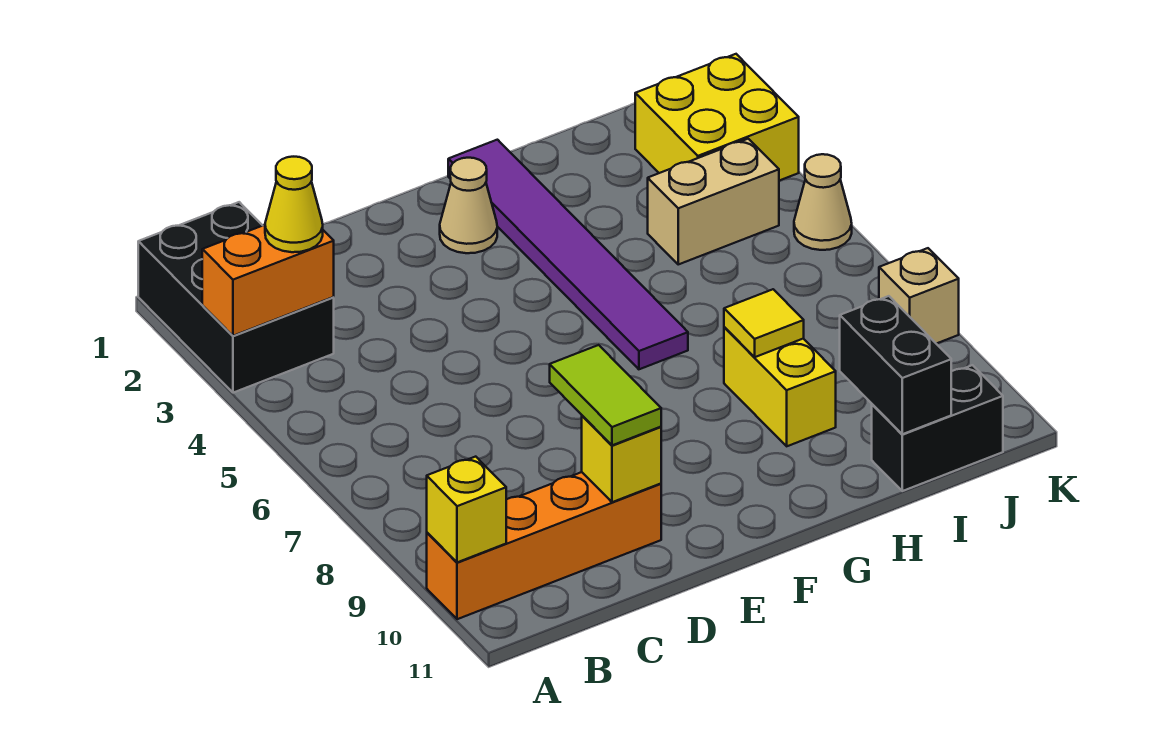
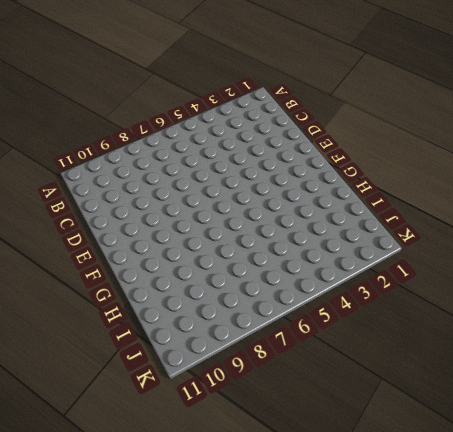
none -> black 2x3 brick [138,202,334,393]
none -> orange 1x4 brick [427,472,661,619]
none -> tan 1x1 cone [440,158,497,253]

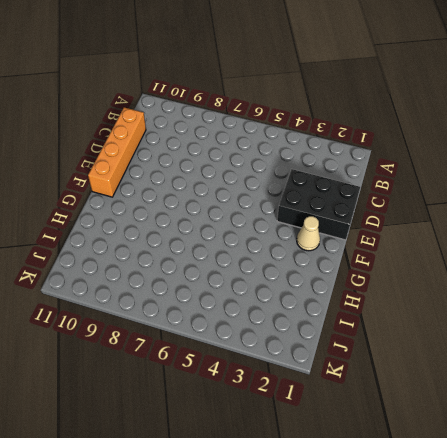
orange 1x4 brick [88,108,146,197] -> orange 1x4 brick moved to [427,472,661,619]
black 2x3 brick [277,169,360,240] -> black 2x3 brick moved to [138,202,334,393]
none -> purple 1x6 tile [448,140,688,369]
none -> yellow 1x2 brick [724,327,836,446]
none -> tan 1x2 brick [648,139,779,264]

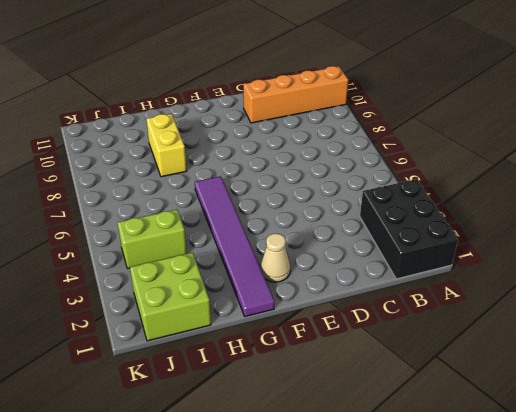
lime 2x2 brick [130,253,211,341] -> yellow 2x2 brick [635,54,799,181]
lime 1x2 brick [117,210,187,269] -> tan 1x2 brick [648,139,779,264]
none -> black 1x2 brick [872,365,1003,491]
none -> tan 1x1 cone [794,154,852,250]
none -> tan 1x1 brick [879,248,959,344]

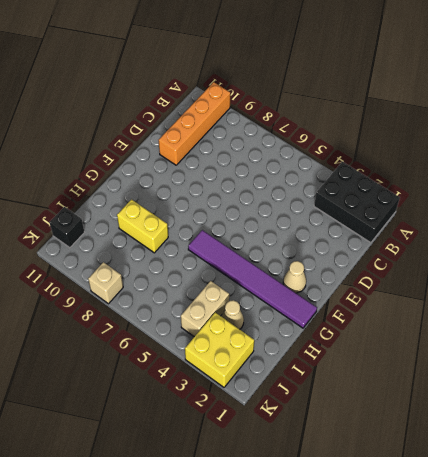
tan 1x1 cone [221,300,244,329] -> tan 1x1 cone moved to [794,154,852,250]
black 1x1 brick [50,207,85,248] -> black 1x2 brick [872,365,1003,491]
none -> orange 1x2 brick [202,225,334,336]
none -> yellow 1x1 brick [427,457,506,562]
none -> yellow 1x1 brick [582,416,661,502]

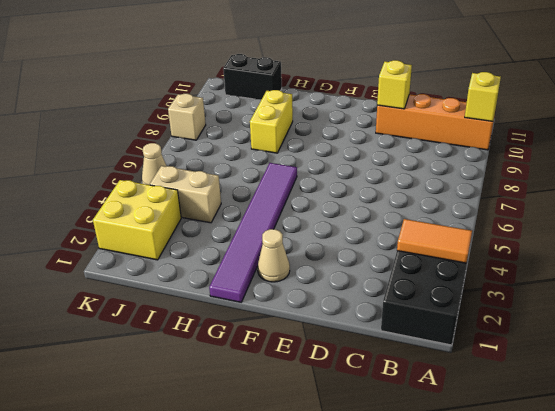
orange 1x2 tile [397,219,472,263] -> orange 1x2 brick [202,225,334,336]
none -> yellow 1x1 tile [724,289,804,357]
none -> black 1x2 brick [840,296,951,434]
none -> yellow 1x1 cone [265,157,323,252]

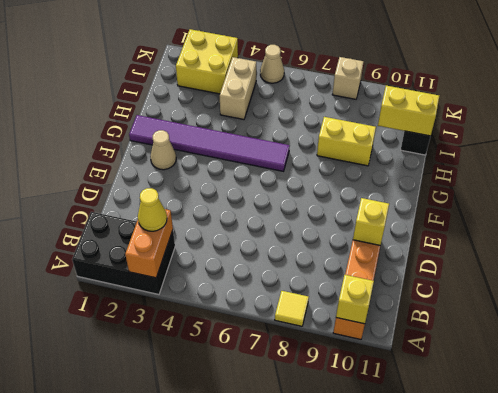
yellow 1x1 tile [275,291,309,326] -> yellow 1x1 tile moved to [724,289,804,357]
yellow 1x2 brick [378,86,439,136] -> black 1x2 brick [840,296,951,434]
none -> lime 1x2 tile [550,345,661,445]

